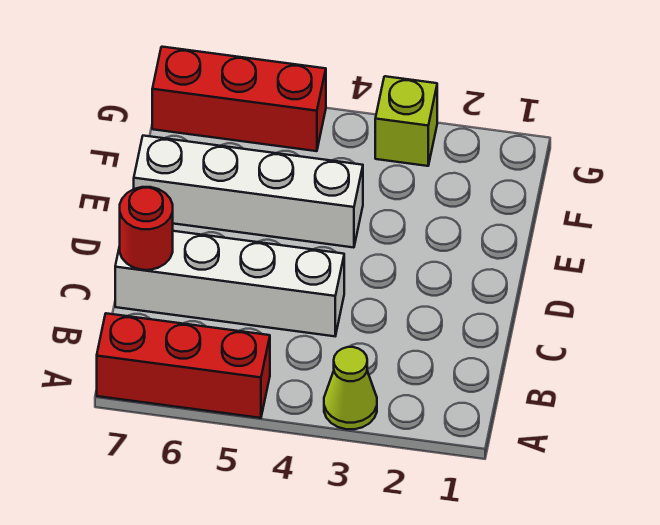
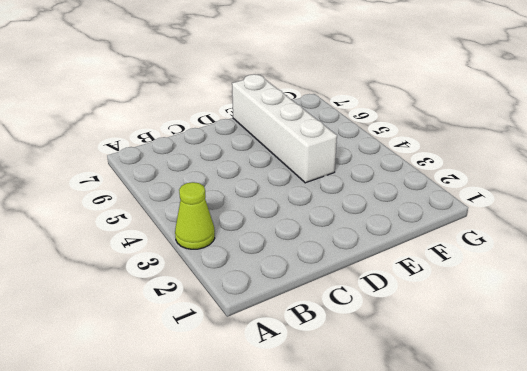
none -> red 1x3 brick [97,313,270,418]
none -> white 1x4 brick [115,231,344,336]

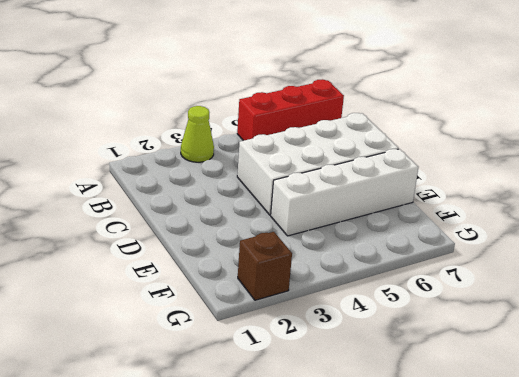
white 2x4 brick [237,113,399,215] -> white 1x4 brick [115,231,344,336]
brown 1x1 brick [238,232,292,300] -> none
none -> lime 1x1 brick [375,76,437,166]
none -> red 1x3 brick [152,47,326,151]

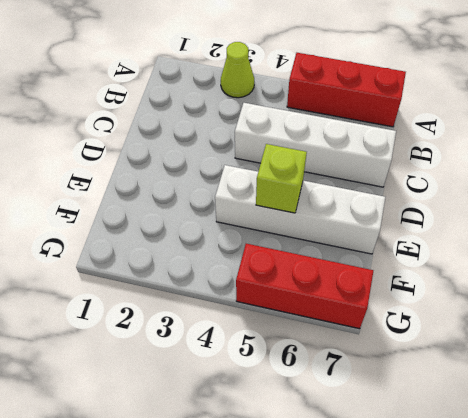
lime 1x1 brick [256,144,307,213] -> lime 1x1 brick moved to [375,76,437,166]
none -> red 1x1 round brick [120,187,173,270]

